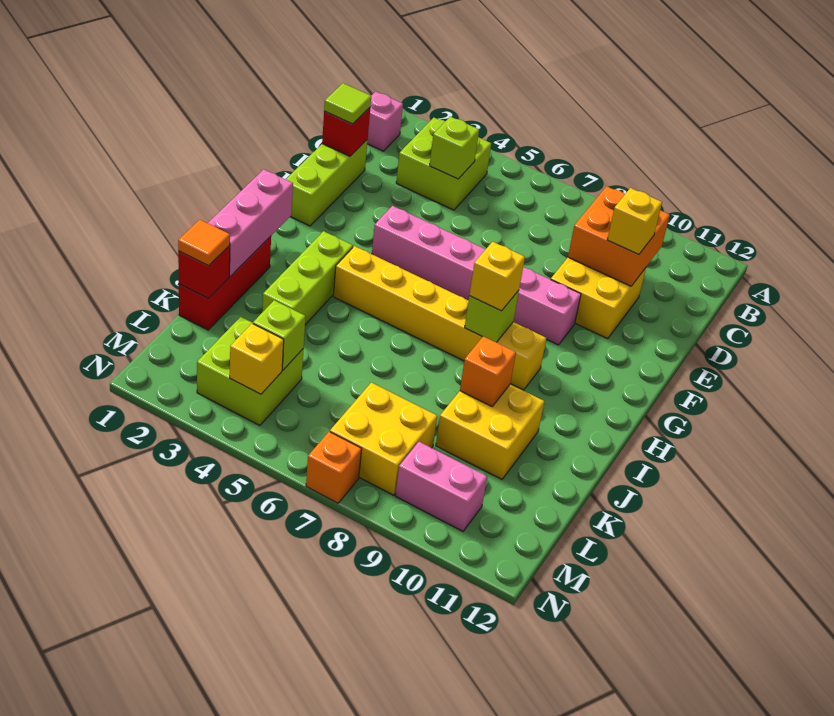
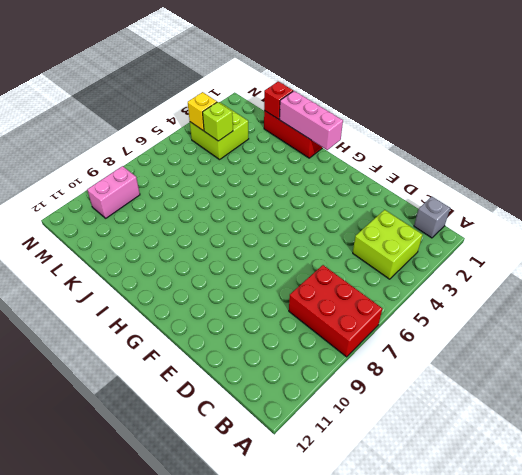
red 2x3 brick [289,265,383,357] -> none
grey 1x1 brick [414,197,450,238] -> pink 1x1 brick [367,92,403,151]
none -> lime 1x3 brick [286,140,368,226]
none -> yellow 2x2 brick [551,257,646,339]
none -> pink 1x6 brick [372,206,581,345]

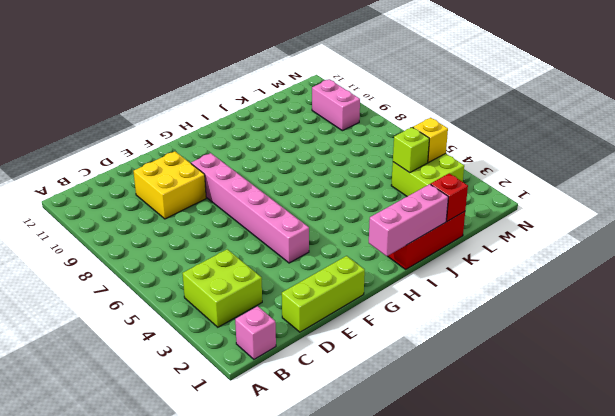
none -> lime 1x3 brick [262,231,353,325]
none -> yellow 1x6 brick [333,246,546,390]
none -> yellow 2x2 brick [436,384,544,479]

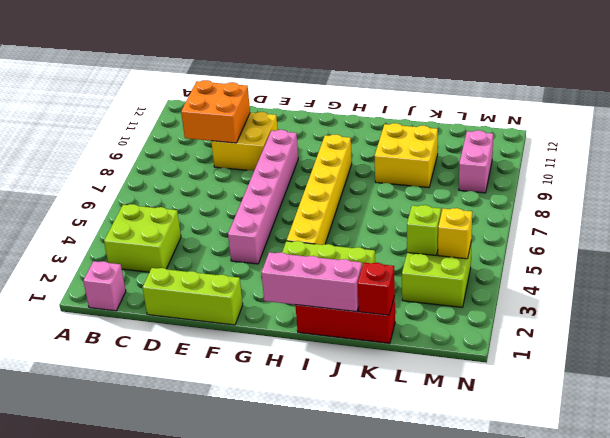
none -> yellow 2x2 brick [330,382,437,495]
none -> orange 1x1 brick [306,432,362,503]
none -> lime 1x1 brick [430,117,479,179]

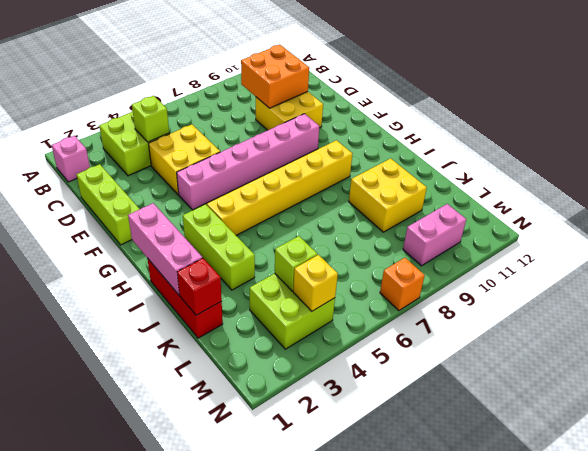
yellow 2x2 brick [148,124,220,195] -> yellow 2x2 brick moved to [330,382,437,495]
none -> red 1x1 brick [322,108,370,156]
none -> lime 1x1 brick [465,290,519,342]
none -> orange 1x1 brick [460,336,516,406]

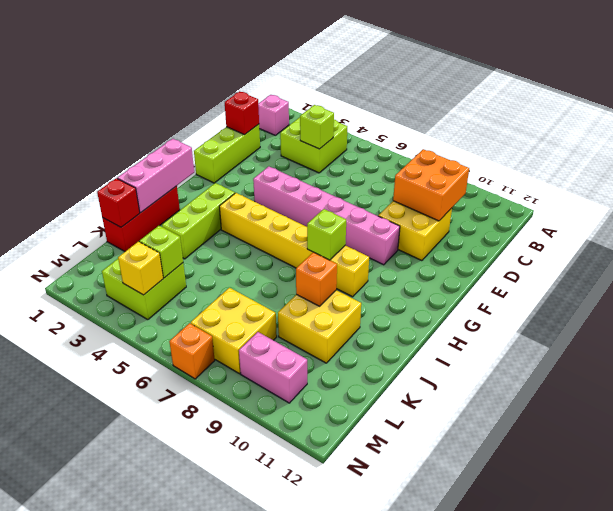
none -> lime 1x1 tile [324,83,371,124]
none -> yellow 1x1 brick [607,188,662,255]
none -> yellow 1x1 brick [469,242,525,311]

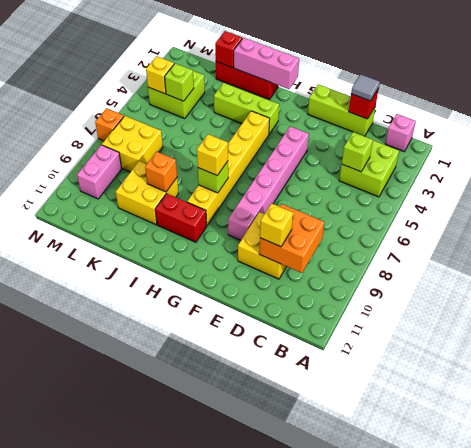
grey 1x1 tile [351,74,380,101] -> lime 1x1 tile [324,83,371,124]
red 1x2 brick [155,194,207,242] -> none
none -> orange 1x1 tile [178,220,230,266]

